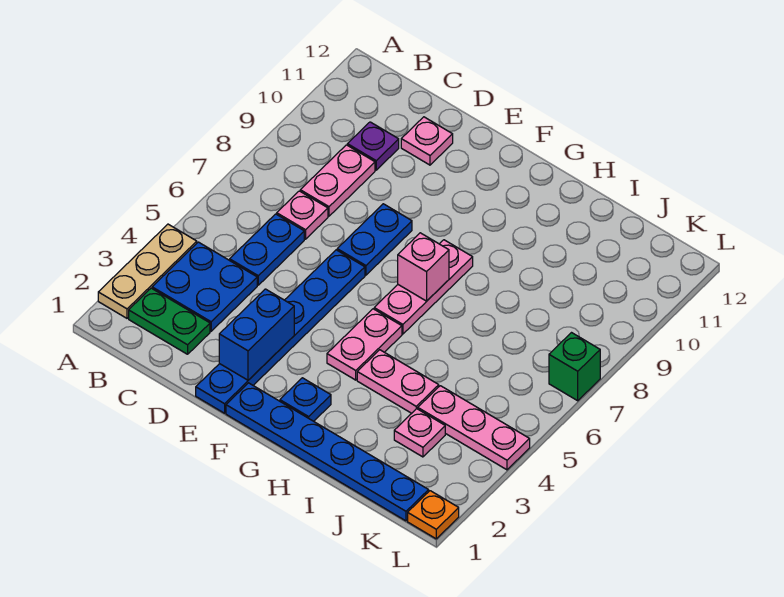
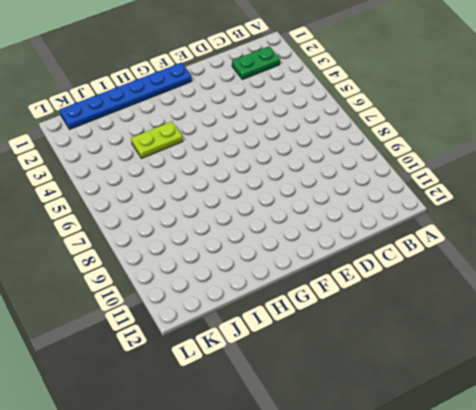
lime 1x2 plate [131,122,183,159] -> pink 1x2 plate [357,350,439,413]
none -> tan 1x3 plate [98,224,197,318]
none -> blue 2x2 plate [152,242,257,331]
none -> blue 1x2 plate [230,214,304,285]

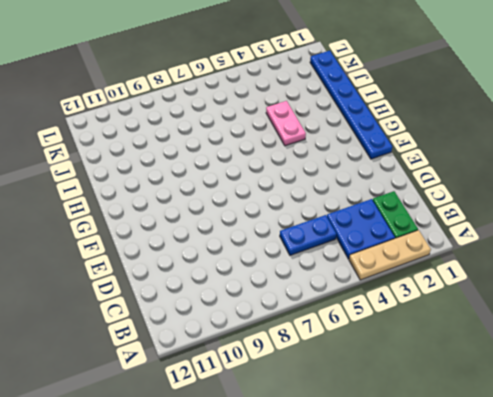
none -> pink 1x1 plate [277,191,328,239]
none -> pink 1x2 plate [300,145,375,216]
none -> purple 1x1 plate [347,122,399,170]

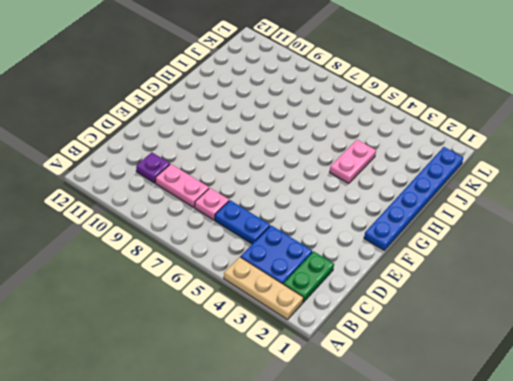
none -> pink 1x1 plate [401,117,453,165]
none -> blue 1x6 plate [196,250,365,413]
none -> blue 1x2 plate [337,204,412,275]

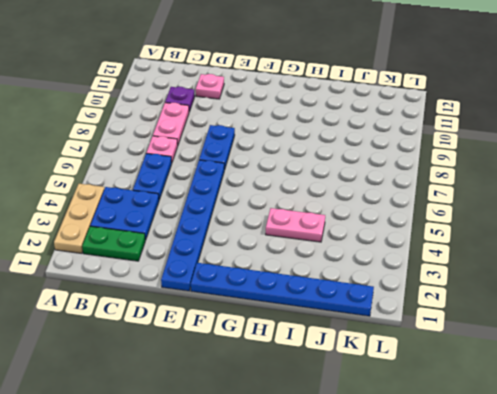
none -> blue 1x1 plate [280,378,331,421]
none -> pink 1x2 plate [327,309,402,380]
none -> pink 1x3 plate [374,240,473,334]

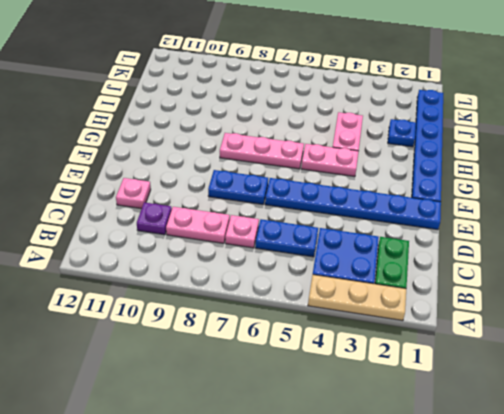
blue 1x1 plate [388,119,416,147] -> blue 1x1 plate moved to [280,378,331,421]
none -> pink 1x1 plate [394,409,445,457]
none -> pink 1x3 plate [418,386,530,470]
none -> orange 1x1 plate [408,491,459,539]

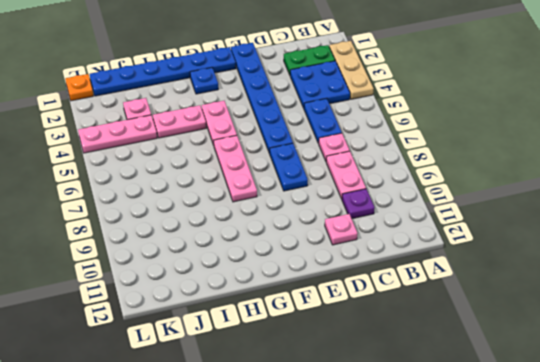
none -> green 1x1 brick [549,333,600,401]
none -> blue 1x2 brick [219,289,294,380]
none -> pink 1x1 brick [398,233,449,301]

